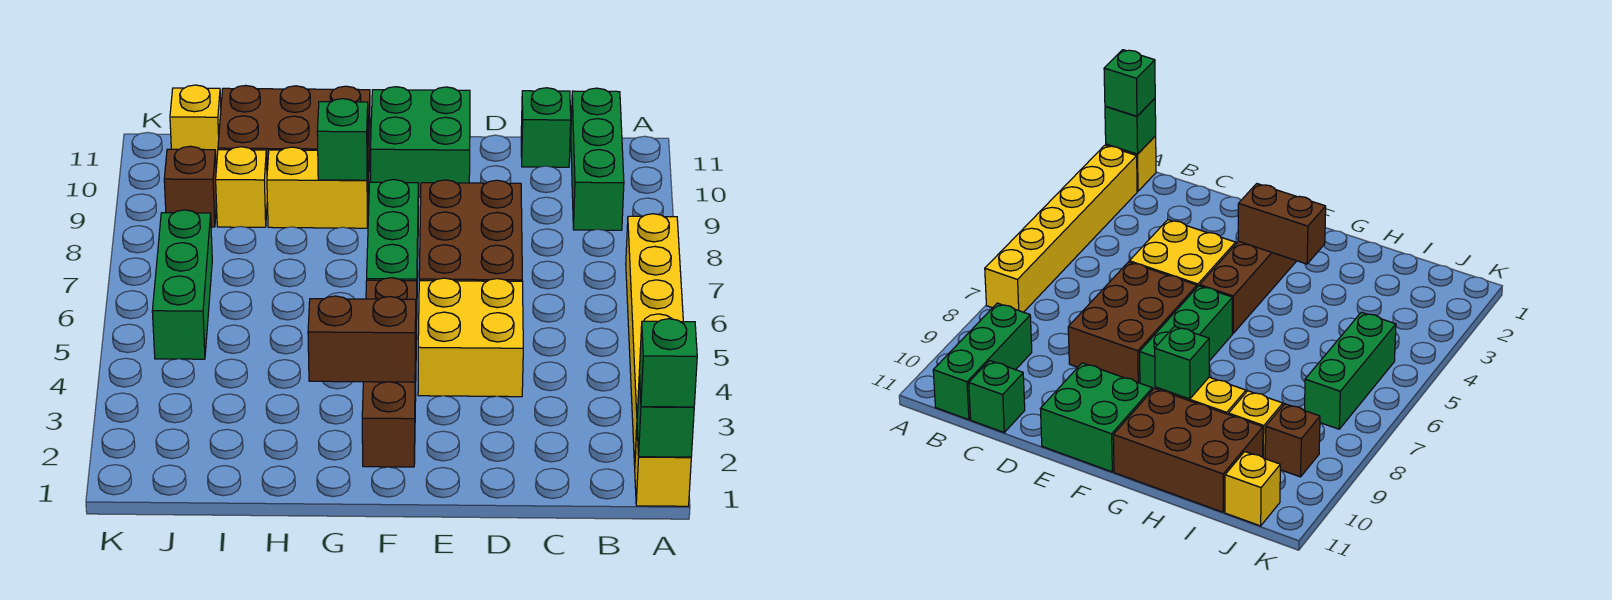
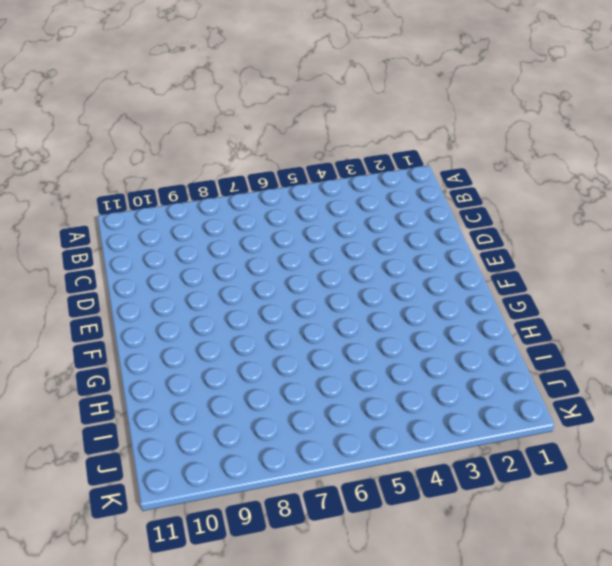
none -> yellow 1x1 brick [635,433,691,506]
none -> yellow 1x6 brick [626,214,683,465]
none -> green 1x3 brick [571,88,624,230]

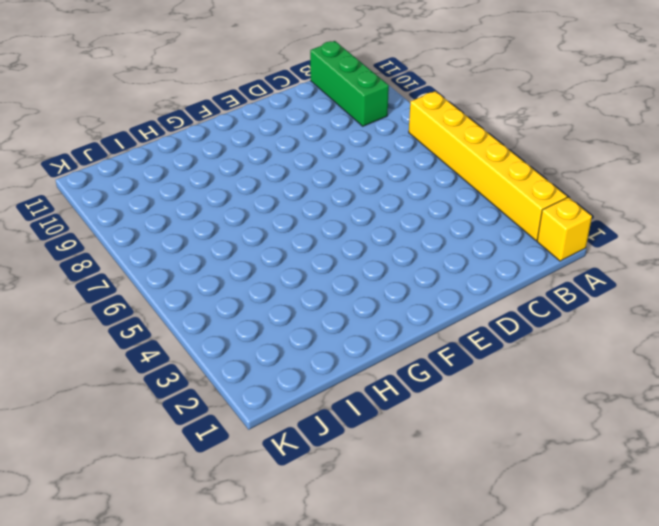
none -> green 1x1 brick [521,88,571,167]
none -> yellow 2x2 brick [418,278,523,397]
none -> brown 2x3 brick [419,180,522,281]

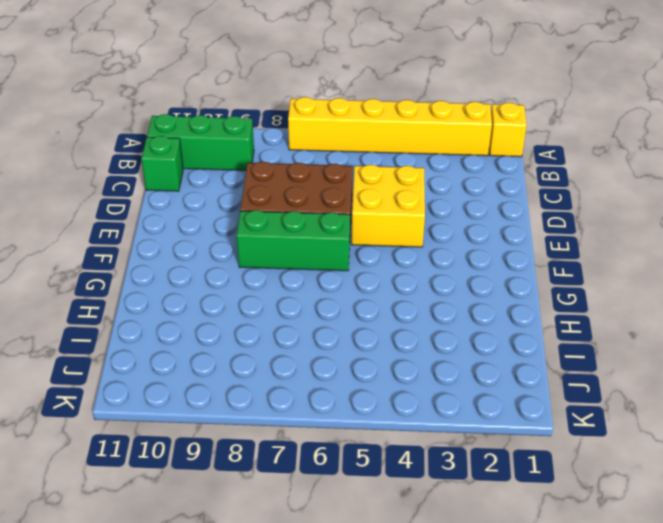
none -> green 2x2 brick [371,87,470,197]
none -> brown 1x4 brick [362,278,417,467]
none -> yellow 1x2 brick [267,147,368,228]

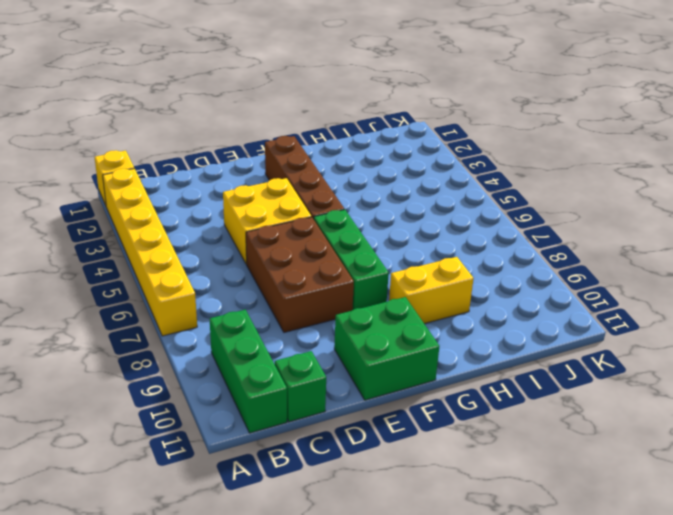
none -> brown 2x3 brick [218,85,370,193]
none -> yellow 1x1 brick [216,147,267,227]
none -> green 1x3 brick [152,210,212,359]

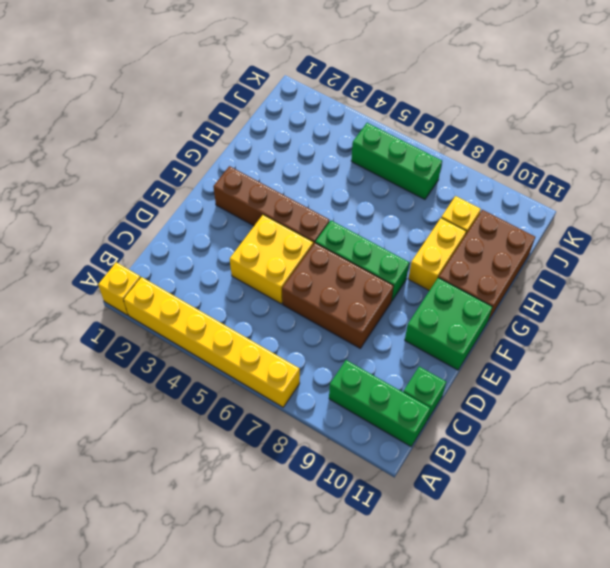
none -> brown 1x1 brick [164,146,217,227]
none -> yellow 1x1 brick [170,85,221,164]
none -> green 1x1 brick [637,376,694,457]

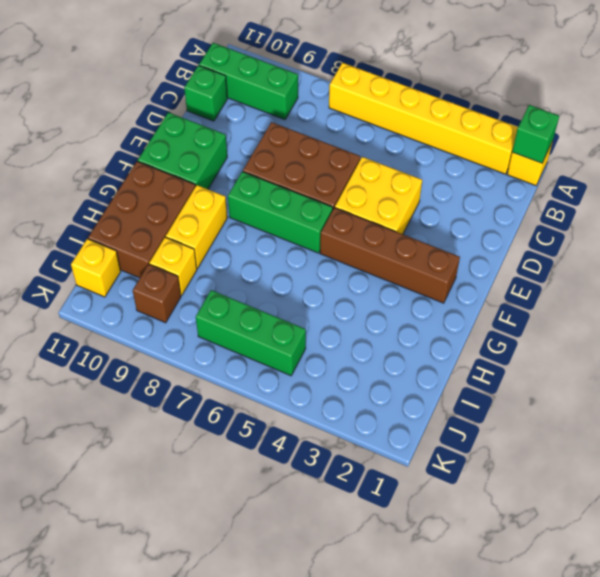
none -> brown 1x2 brick [308,296,416,382]
none -> green 1x1 brick [317,99,368,180]
none -> green 1x1 brick [639,319,697,407]

